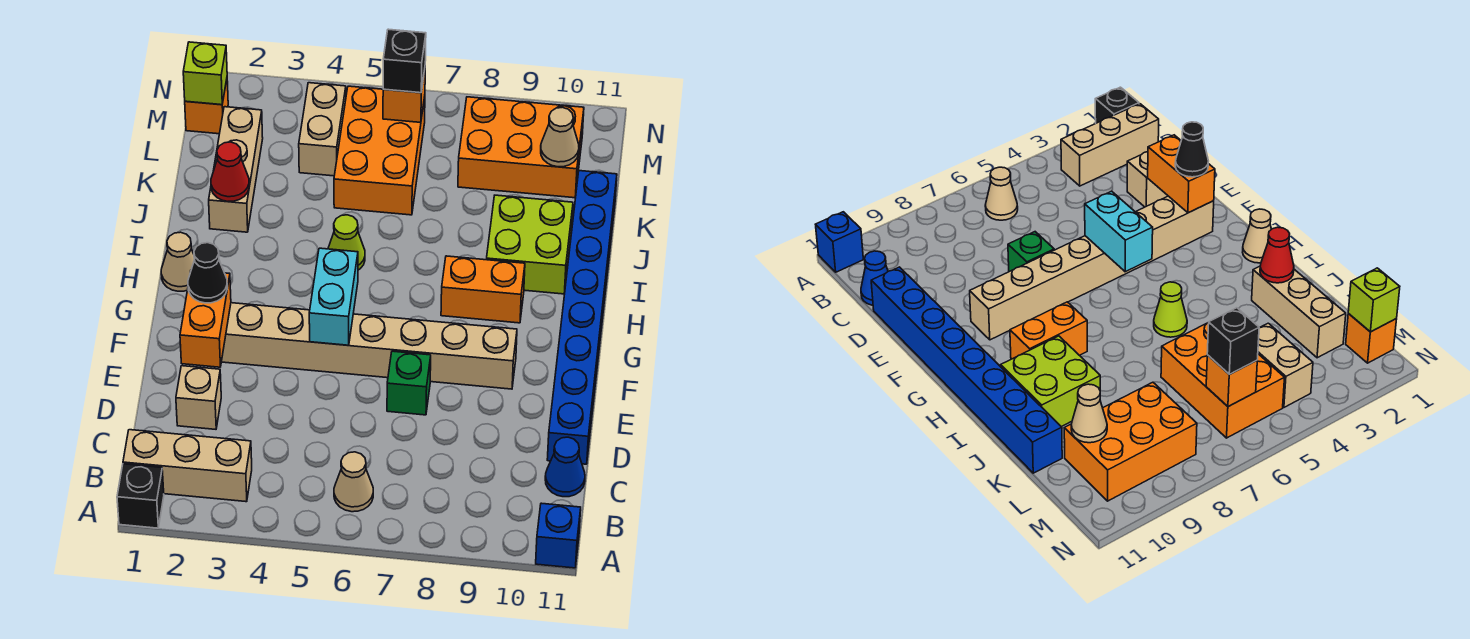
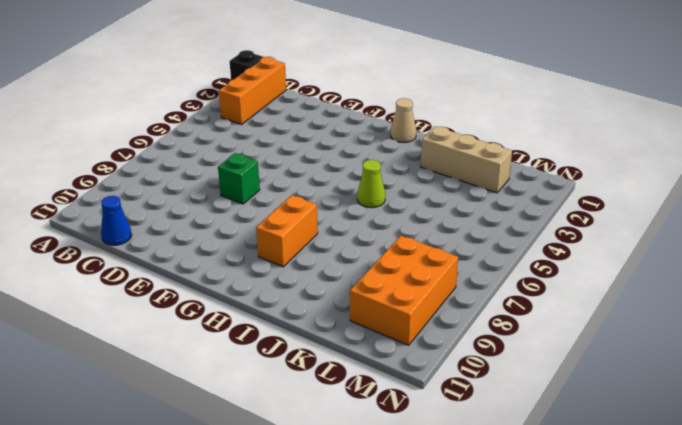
orange 1x3 brick [219,57,286,124] -> tan 1x3 brick [123,430,252,502]
none -> blue 1x1 brick [536,503,581,568]
none -> tan 1x1 cone [334,452,373,512]
none -> tan 1x1 brick [176,366,221,429]

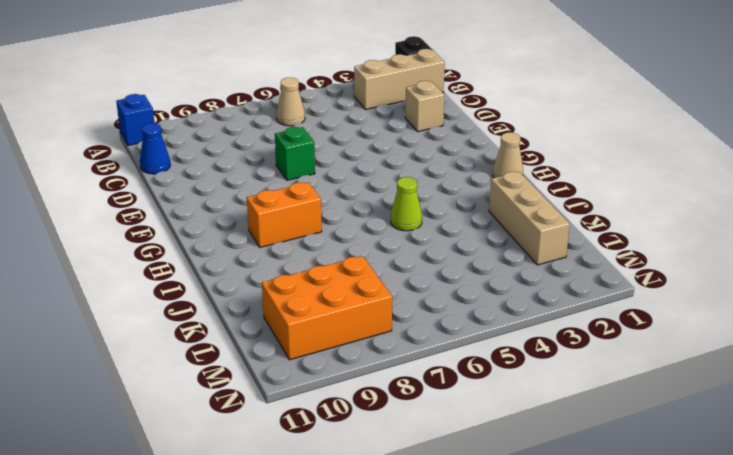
none -> blue 1x8 brick [547,171,617,464]
none -> tan 1x8 brick [221,303,517,389]
none -> lime 2x2 brick [486,195,573,294]

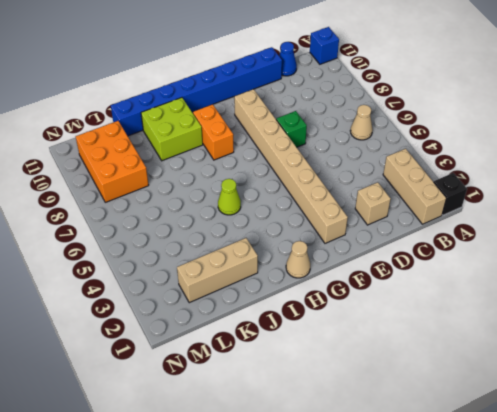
none -> orange 2x3 brick [334,86,425,215]
none -> tan 1x2 brick [299,83,346,176]
none -> orange 1x1 brick [185,80,228,134]

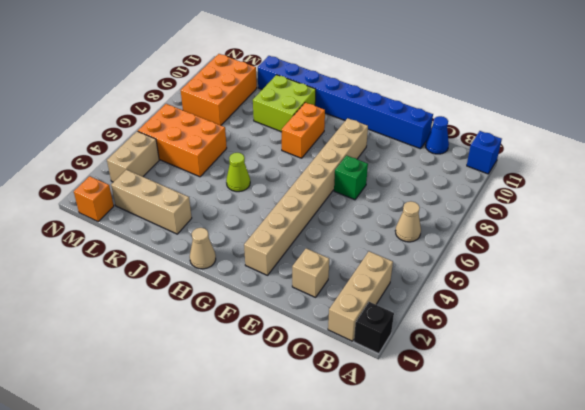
tan 1x2 brick [107,131,159,182] -> tan 1x2 brick turned to [299,83,346,176]
none -> orange 1x2 brick [180,273,231,367]
none -> cyan 1x2 brick [309,248,358,345]
none -> red 1x1 cone [211,142,249,202]

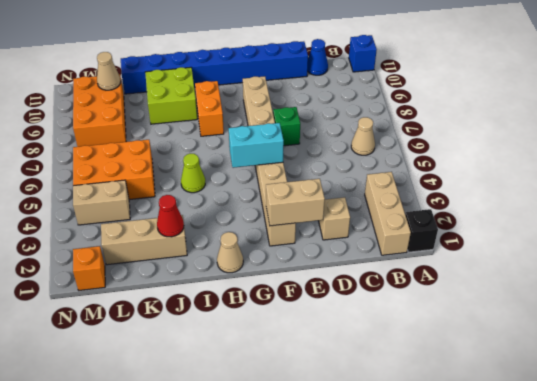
tan 1x2 brick [266,179,325,226] -> orange 1x2 brick [180,273,231,367]
none -> lime 1x1 brick [183,42,227,105]
none -> orange 1x1 brick [383,70,425,122]
none -> black 1x1 cone [188,243,227,303]

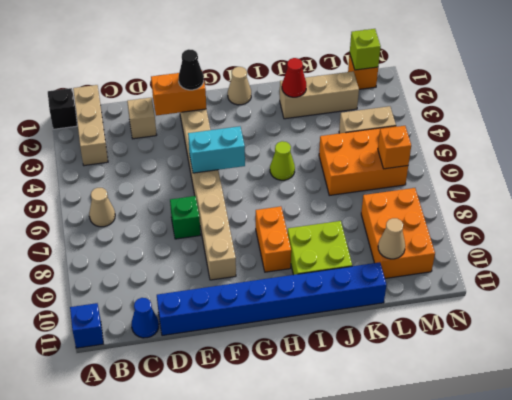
none -> black 1x1 brick [383,29,426,93]

